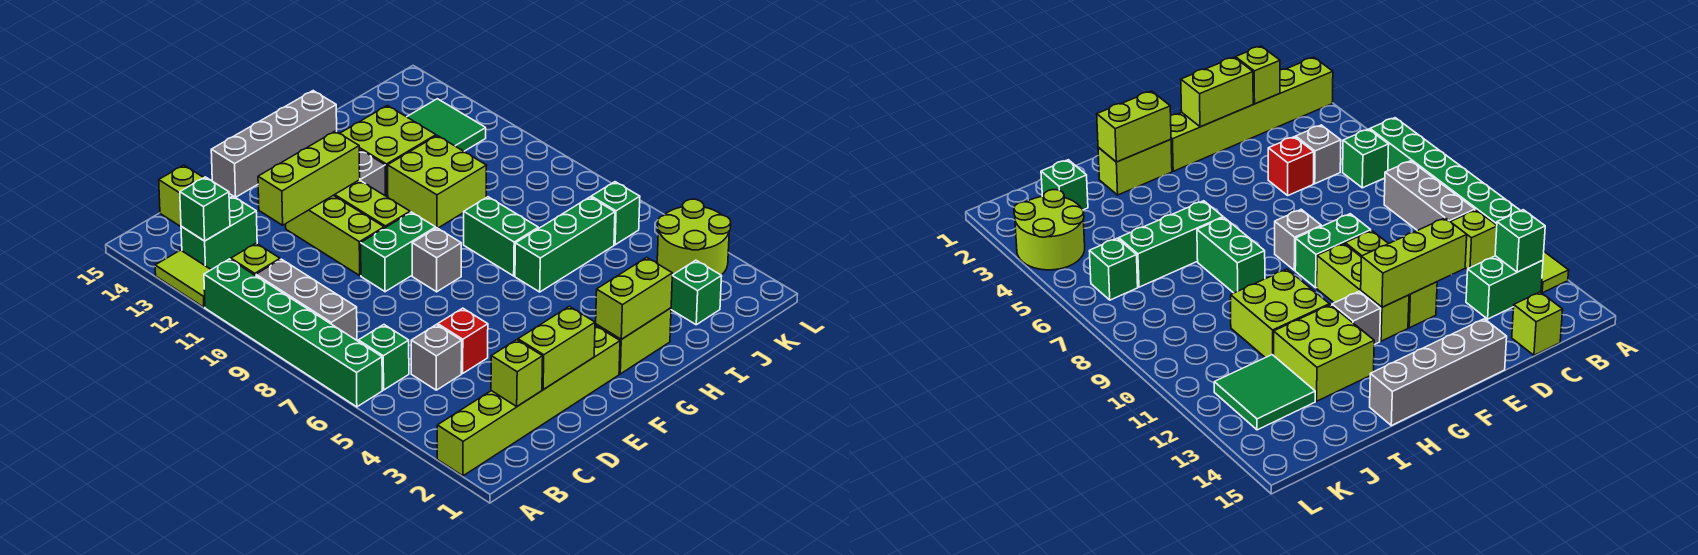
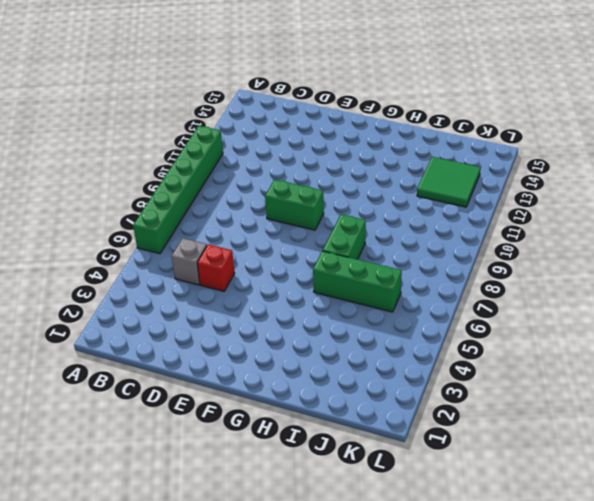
none -> lime 1x6 brick [437,325,620,476]
none -> lime 1x2 tile [155,250,211,307]
none -> green 1x1 brick [359,325,409,390]
none -> grey 1x3 brick [256,259,357,340]

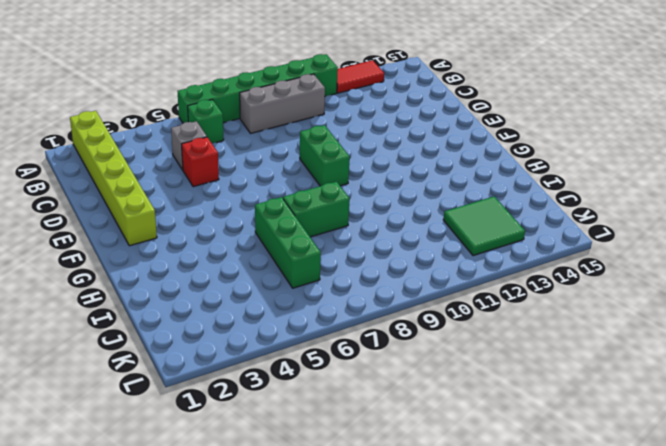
red 1x2 tile [337,60,384,93] -> lime 1x2 tile [155,250,211,307]
none -> lime 1x1 brick [231,243,280,276]
none -> green 1x2 brick [181,196,257,270]
none -> lime 1x1 brick [159,165,204,227]
none -> lime 1x3 brick [286,195,384,275]

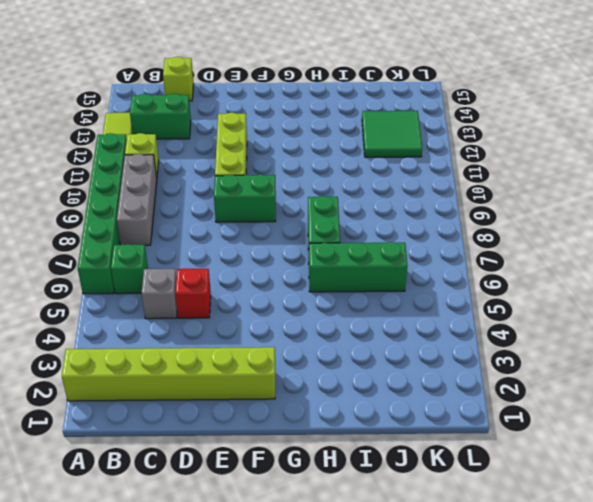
none -> grey 1x4 brick [211,91,337,197]
none -> grey 1x1 brick [412,228,461,292]
none -> lime 1x3 brick [334,180,410,228]
none -> lime 1x2 brick [596,308,671,374]

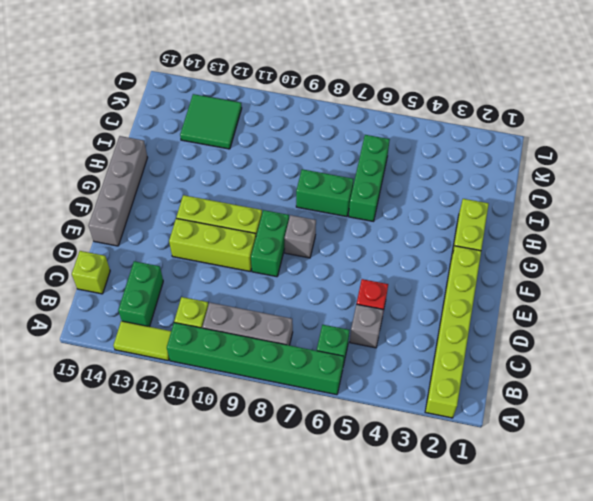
none -> grey 1x1 brick [359,150,385,195]
none -> lime 2x2 brick [388,136,487,228]
none -> lime 2x2 brick [340,106,436,197]
none -> green 1x1 brick [671,260,722,325]

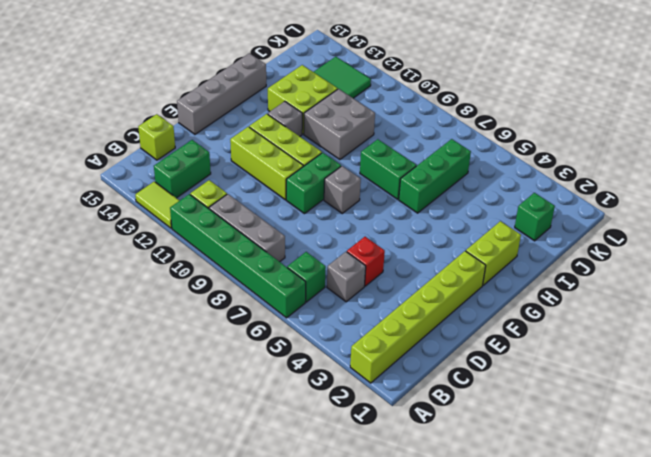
grey 2x2 brick [304,89,375,160] -> lime 2x2 brick [388,136,487,228]
none -> lime 2x2 round brick [657,199,731,275]
none -> green 1x1 brick [591,182,640,245]
none -> green 1x1 brick [180,177,230,241]
none -> lime 1x1 brick [491,340,543,406]

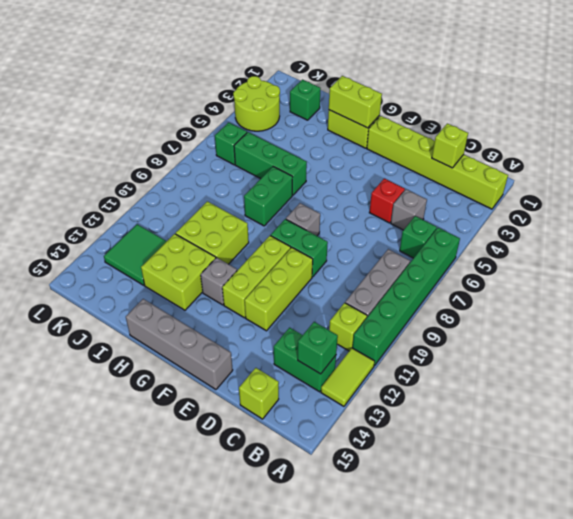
none -> lime 1x2 brick [518,306,595,390]
none -> lime 1x3 brick [258,131,360,225]

